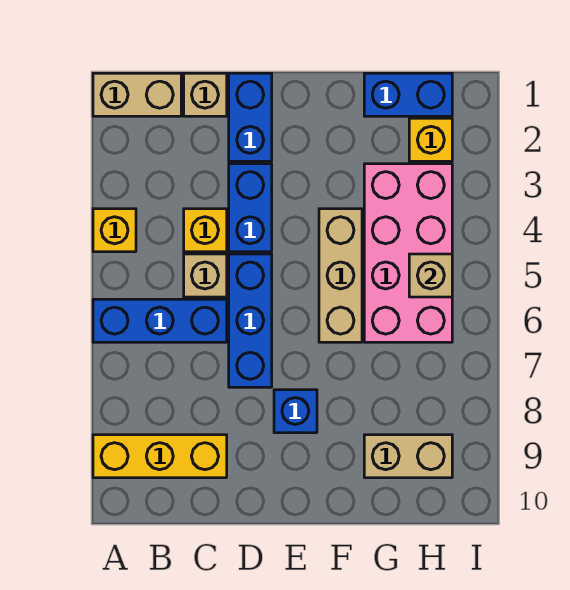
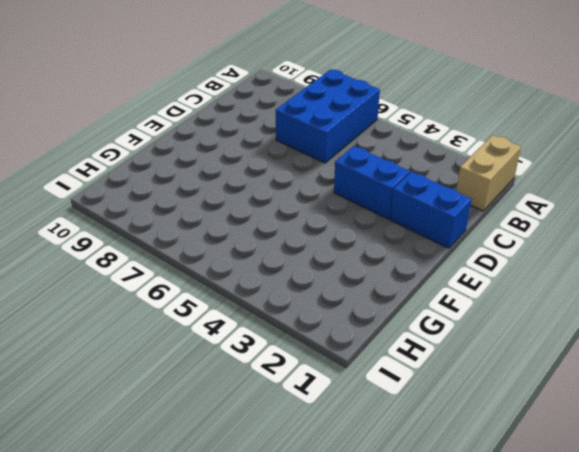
blue 2x3 brick [276,69,380,163] -> blue 1x3 brick [93,299,227,342]
none -> yellow 1x1 brick [93,209,136,252]
none -> yellow 1x3 brick [93,435,227,478]
none -> tan 1x1 brick [184,73,227,116]

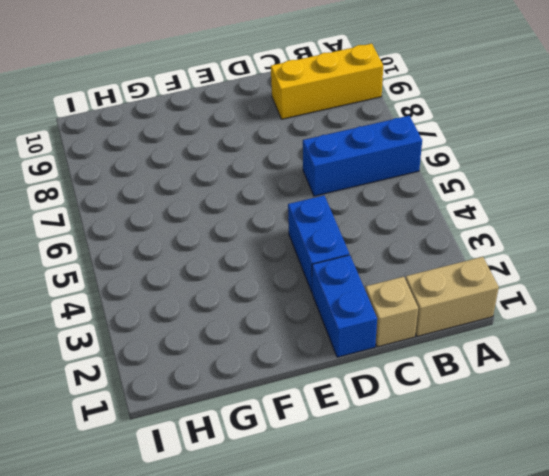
none -> yellow 1x1 brick [93,209,136,252]
none -> yellow 1x1 brick [184,209,227,252]
none -> tan 1x1 brick [184,254,227,297]

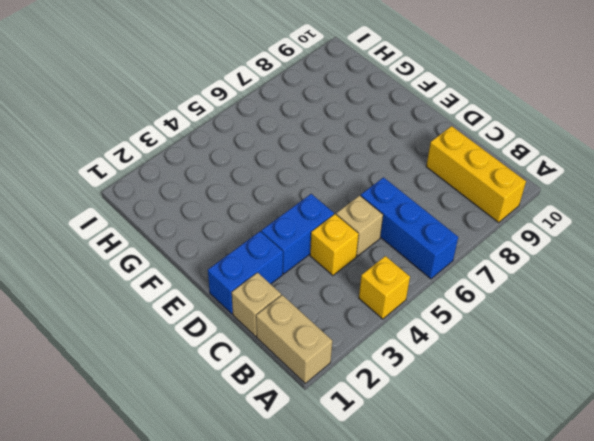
none -> blue 1x3 brick [229,254,272,387]
none -> blue 1x1 brick [274,390,317,433]
none -> tan 1x3 brick [319,209,362,342]

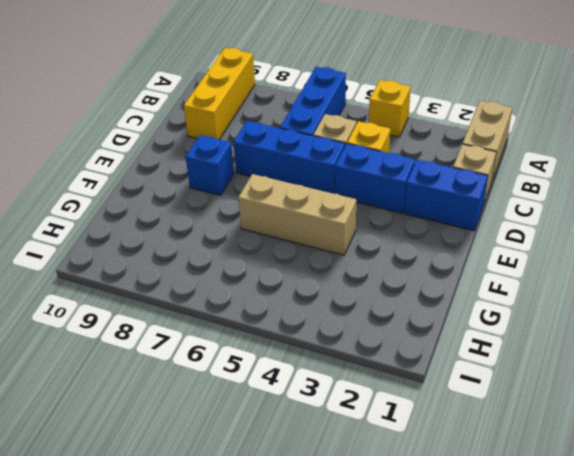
none -> blue 1x2 brick [364,73,452,116]
none -> pink 2x4 brick [364,164,452,342]
none -> tan 1x2 brick [364,435,452,478]

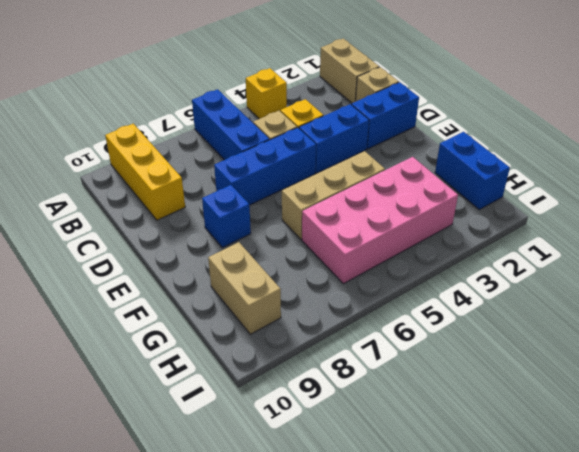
none -> yellow 1x1 brick [409,118,452,161]
none -> tan 1x1 brick [409,254,452,297]

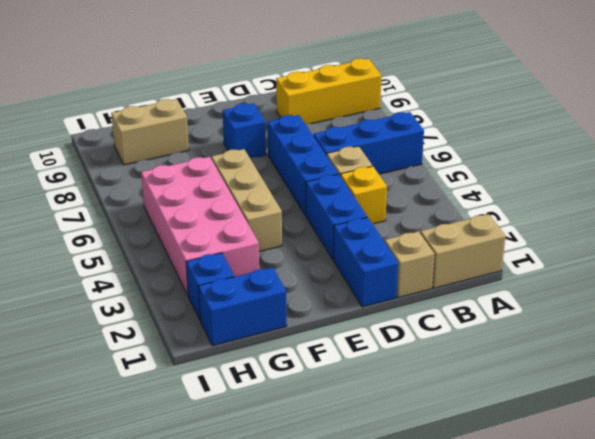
blue 1x1 brick [186,253,234,319] -> yellow 1x1 brick [409,118,452,161]
none -> yellow 1x1 brick [93,209,136,252]
none -> tan 1x1 brick [409,254,452,297]

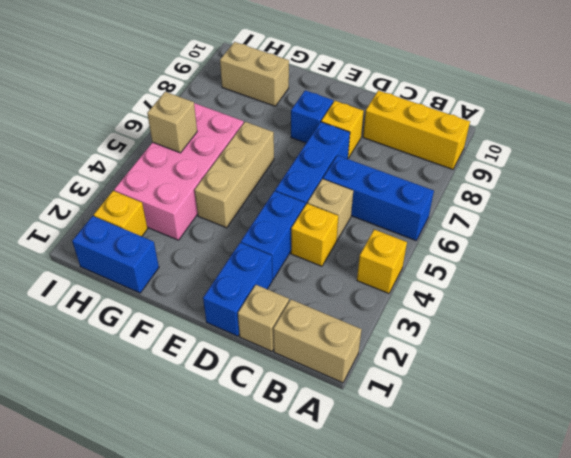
yellow 1x1 brick [321,101,364,158] -> none

